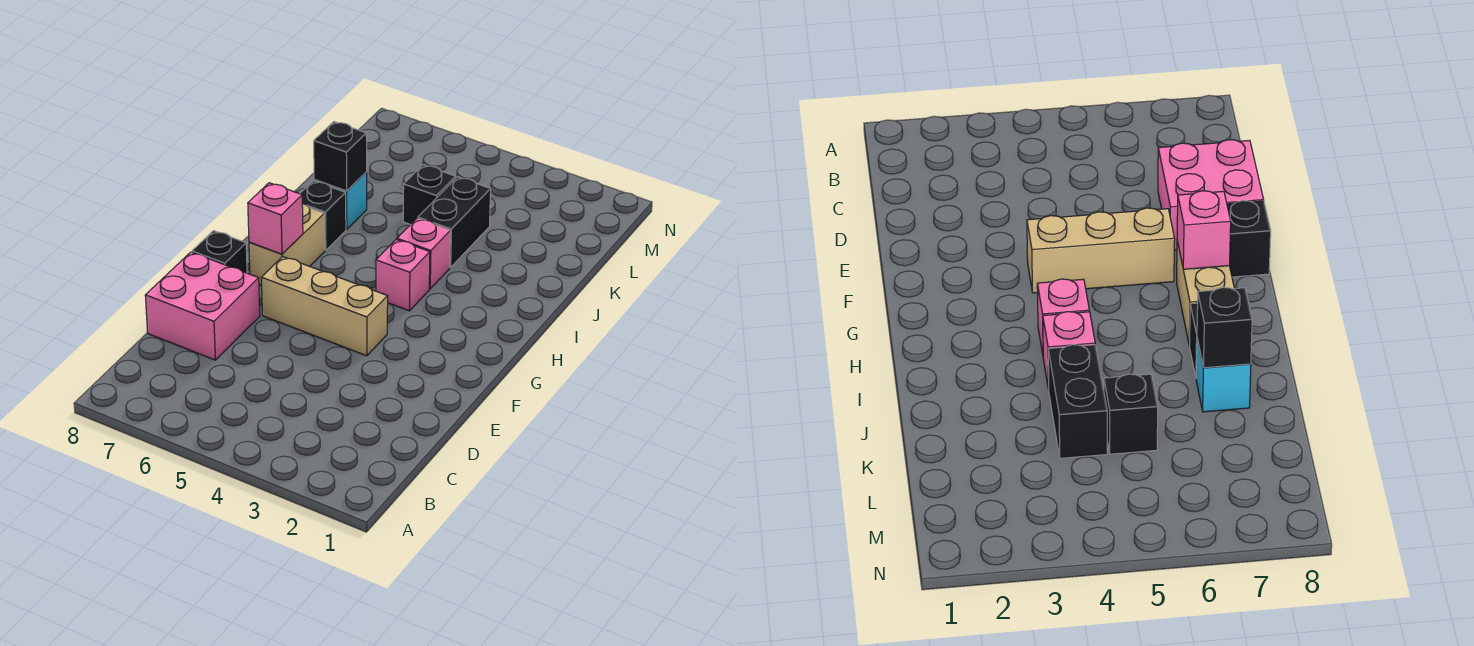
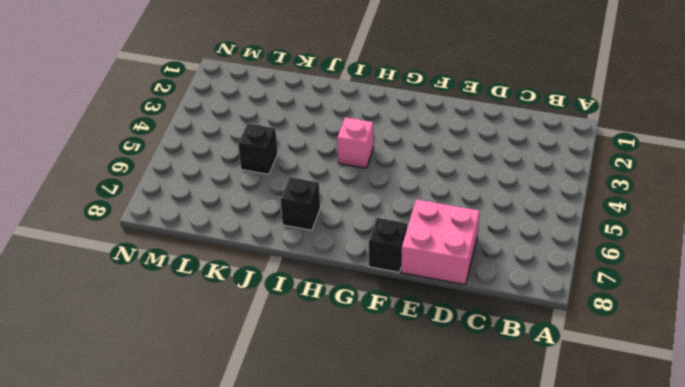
none -> tan 1x3 brick [261,257,388,356]
none -> tan 1x2 brick [249,204,325,285]
none -> pink 1x1 brick [397,218,450,289]

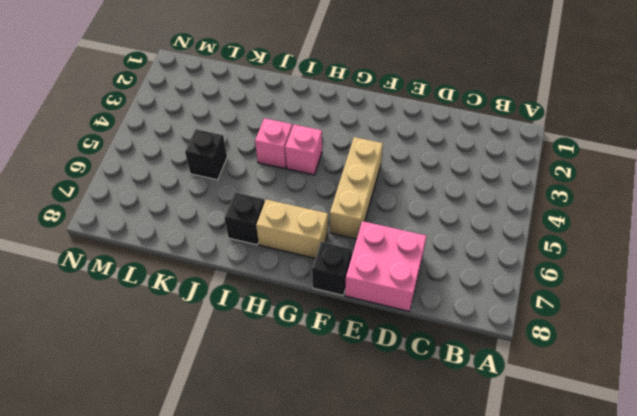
none -> black 1x2 brick [418,177,491,267]
none -> cyan 1x1 brick [314,172,367,229]
none -> pink 1x1 brick [248,183,303,254]

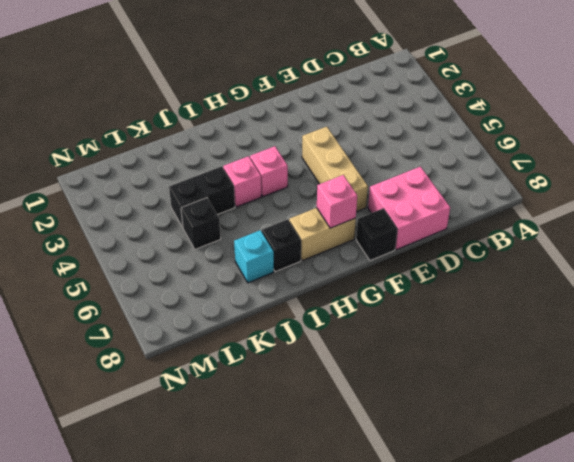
none -> black 1x1 brick [314,122,367,191]

